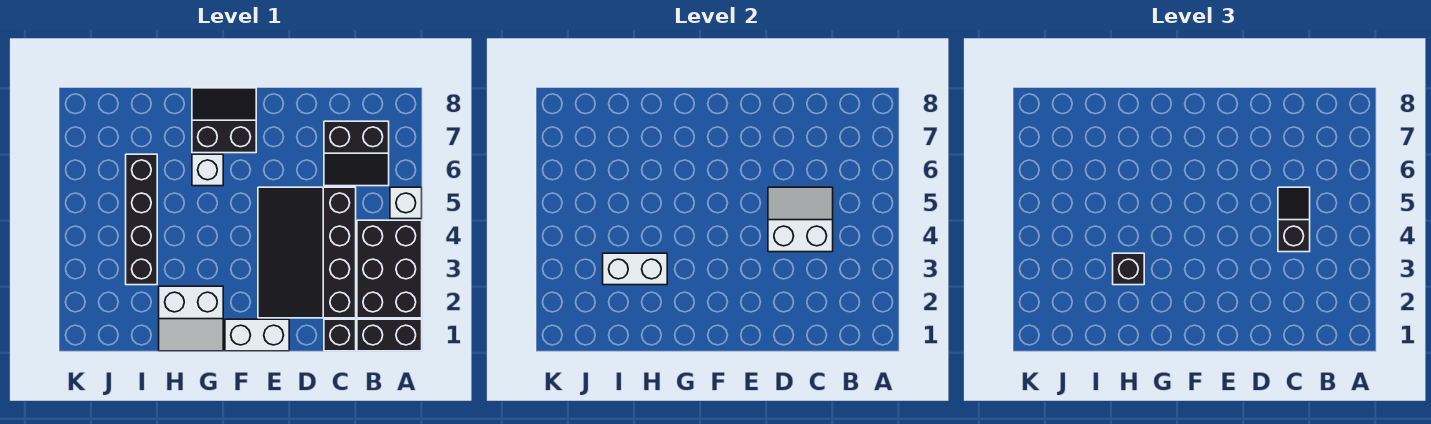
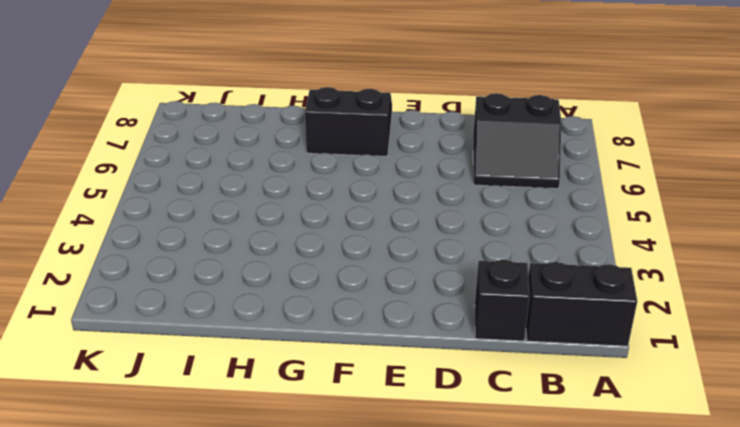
none -> black 2x3 brick [357,220,422,318]
none -> white 1x1 brick [390,187,422,219]
none -> black 3x4 slope [258,187,356,318]

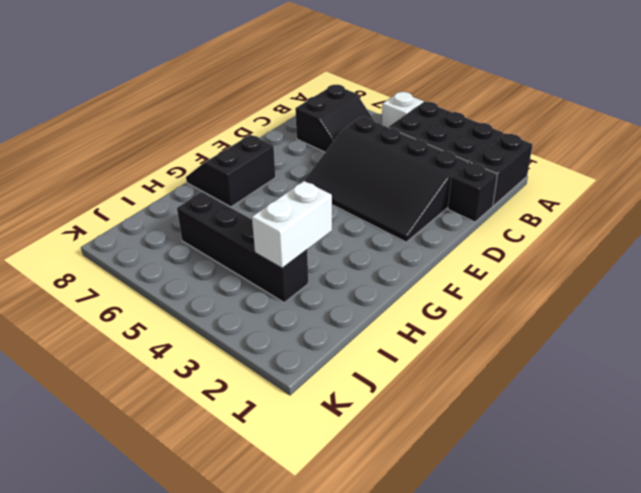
none -> white 1x2 brick [225,319,289,351]
none -> white 2x2 slope [159,286,223,351]
none -> white 1x1 brick [192,154,223,186]

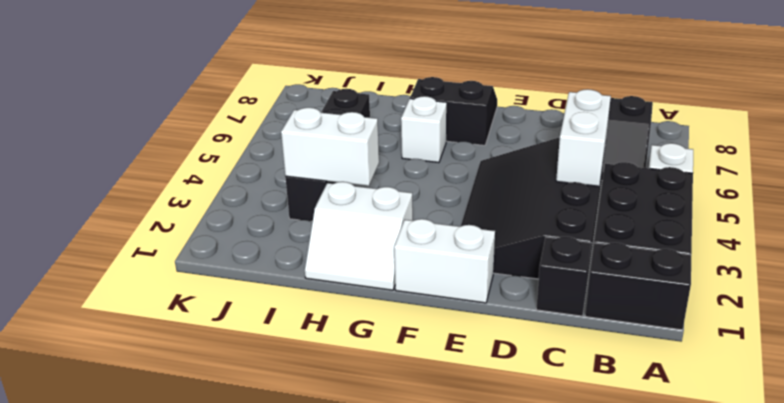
white 1x2 brick [556,89,611,186] -> white 2x2 slope [768,187,833,252]
none -> black 1x2 slope [1278,187,1310,252]
none -> black 1x1 brick [1113,253,1144,285]

